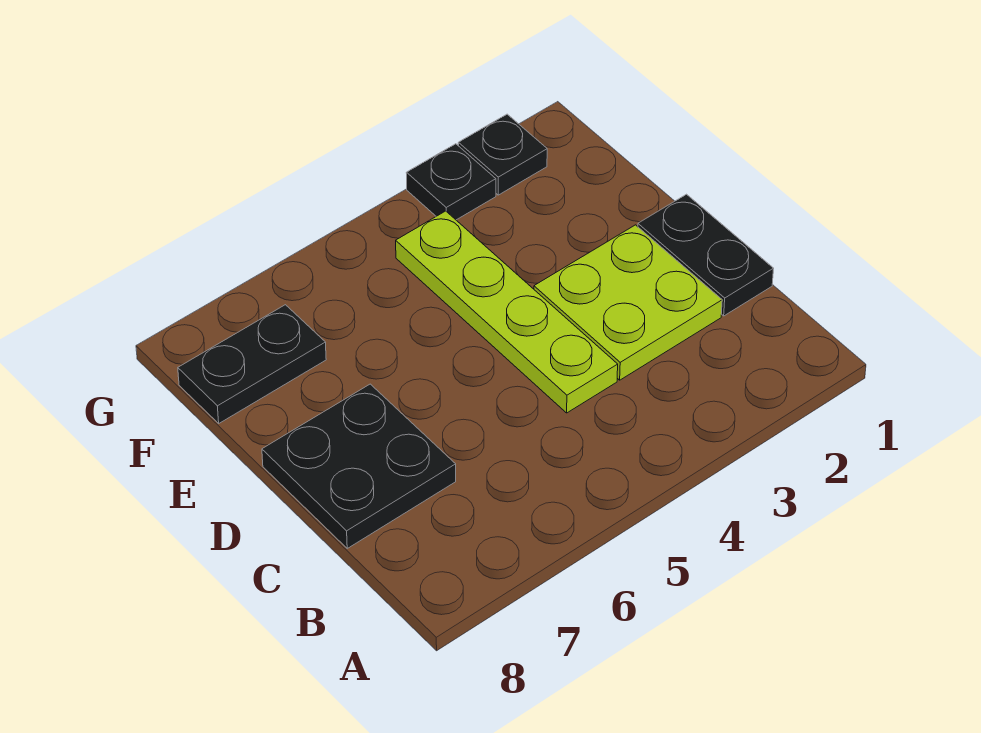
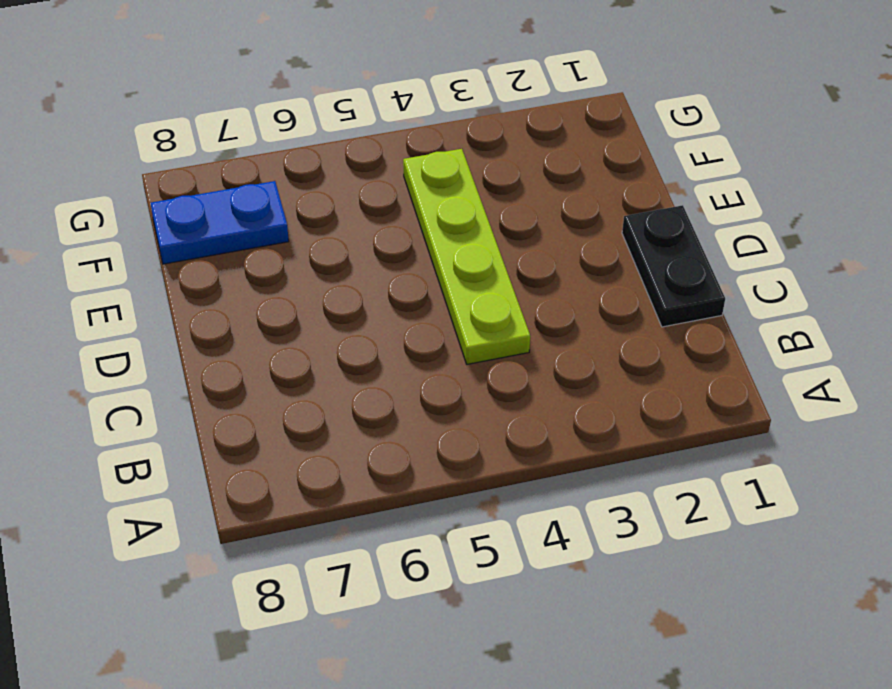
blue 1x2 plate [151,181,289,264] -> black 1x2 plate [178,305,326,423]
none -> lime 2x2 plate [534,225,722,380]
none -> black 2x2 plate [262,384,456,548]

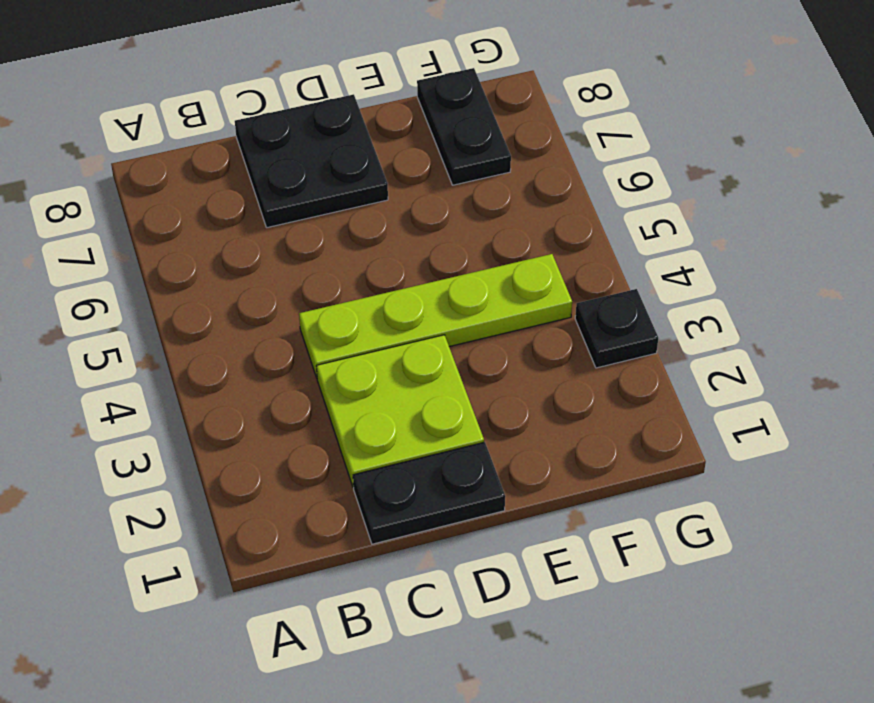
none -> black 1x1 plate [458,114,547,195]

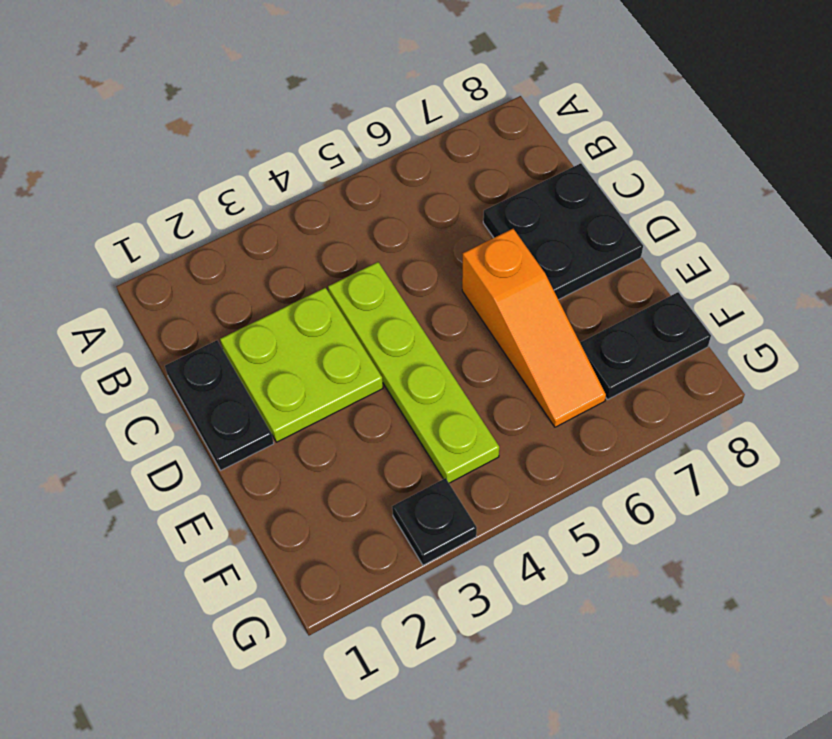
orange 1x3 slope [462,229,606,427] -> none
none -> black 1x1 plate [458,114,547,195]

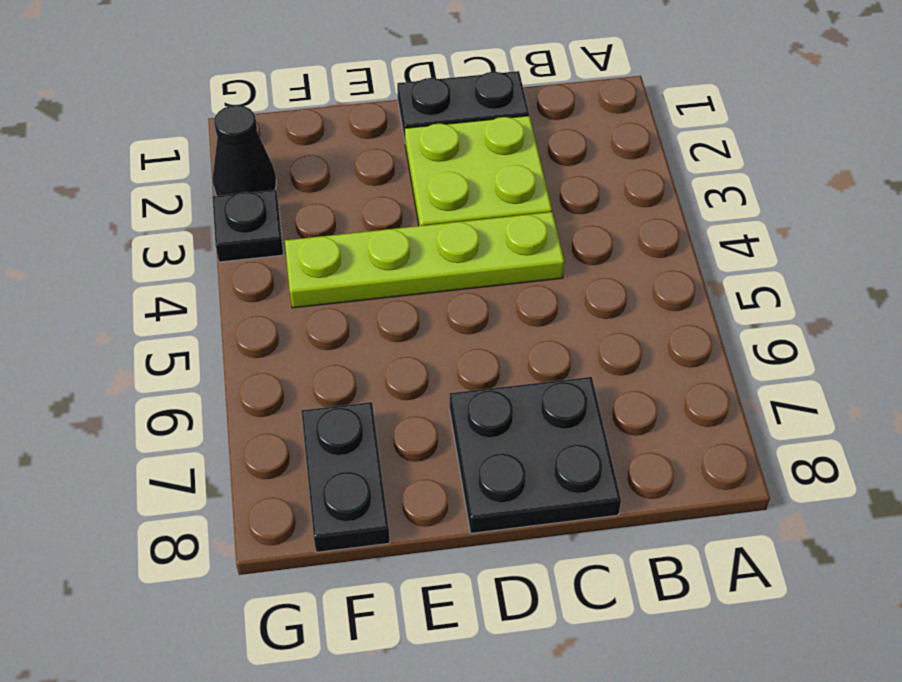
black 1x1 cone [212,105,276,196] -> black 1x1 plate [458,114,547,195]

